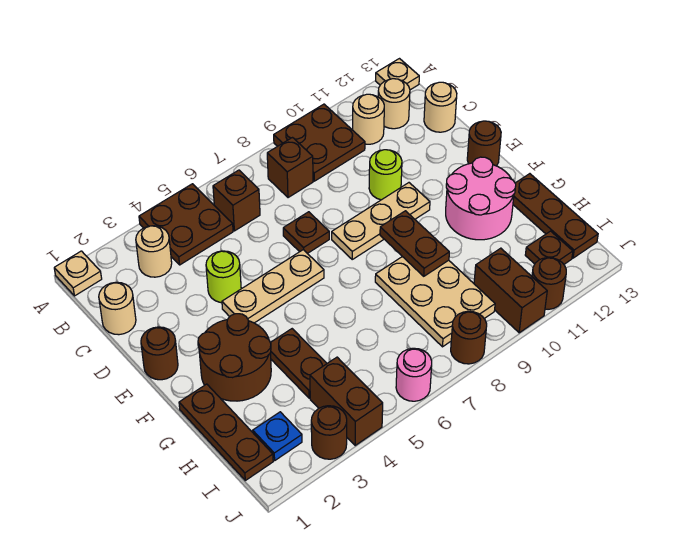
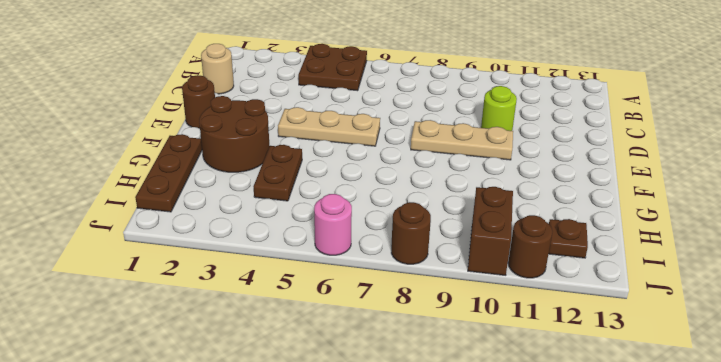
none -> tan 1x1 plate [54,251,102,296]
none -> brown 2x2 plate [274,104,365,181]
none -> tan 1x1 plate [376,59,419,90]
none -> tan 1x1 round brick [136,226,172,277]

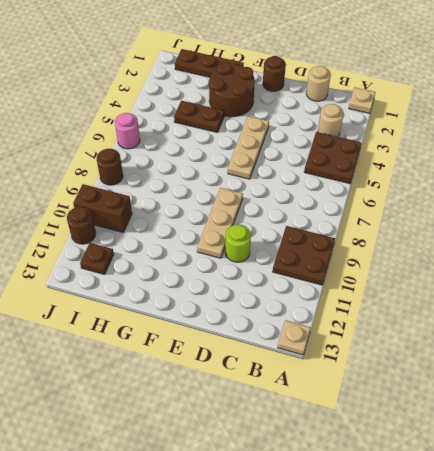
none -> brown 1x1 brick [213,170,260,231]
none -> brown 1x1 brick [267,138,313,198]
none -> tan 1x1 round brick [353,94,384,144]
none -> tan 1x1 round brick [378,79,410,129]

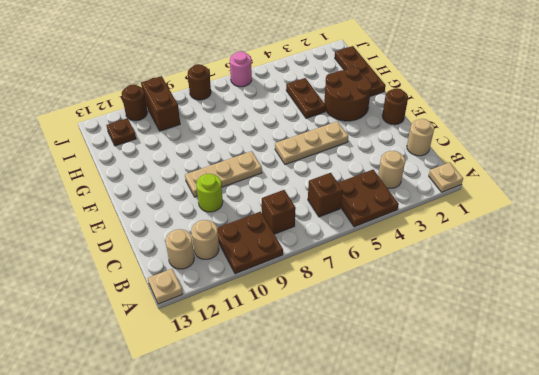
none -> tan 1x1 round brick [424,82,457,132]
none -> lime 1x1 round brick [206,251,241,303]
none -> brown 1x1 plate [283,212,329,254]
none -> brown 1x1 round brick [467,121,501,166]

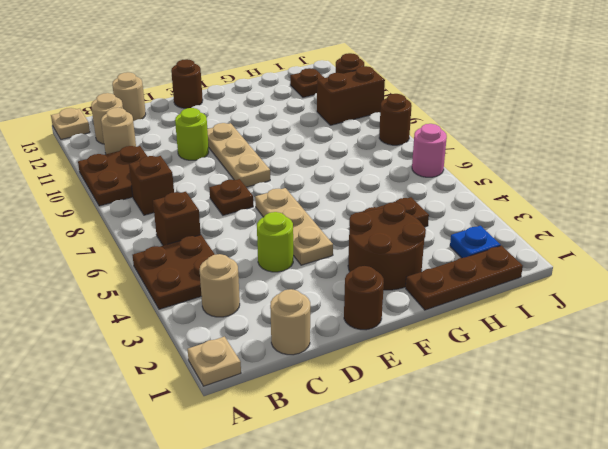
none -> pink 2x2 round brick [446,157,516,240]
none -> tan 2x3 plate [375,257,495,347]
none -> brown 1x3 plate [513,174,598,258]
none -> brown 1x2 brick [310,357,383,445]

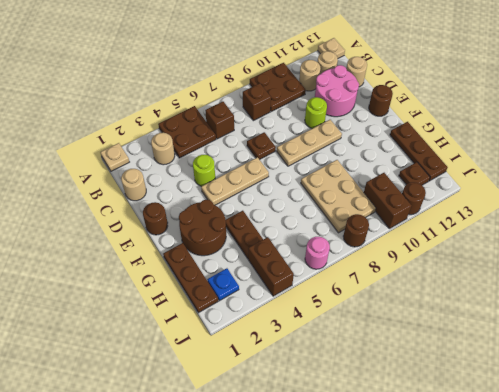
pink 2x2 round brick [315,65,359,117] -> pink 2x2 round brick moved to [446,157,516,240]
none -> brown 1x1 round brick [311,406,347,459]
none -> brown 1x2 plate [380,211,449,276]

